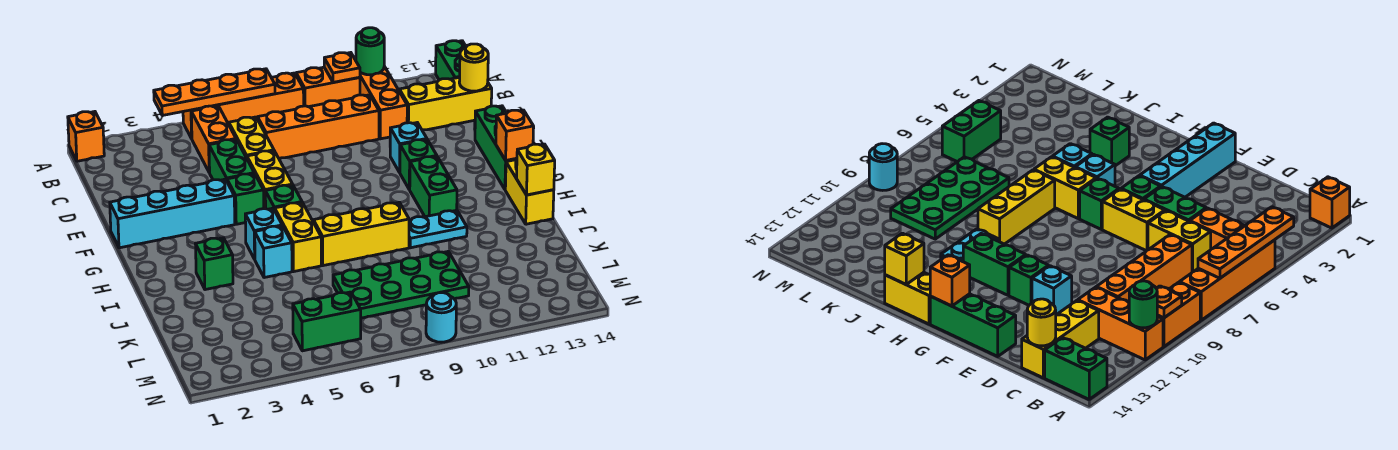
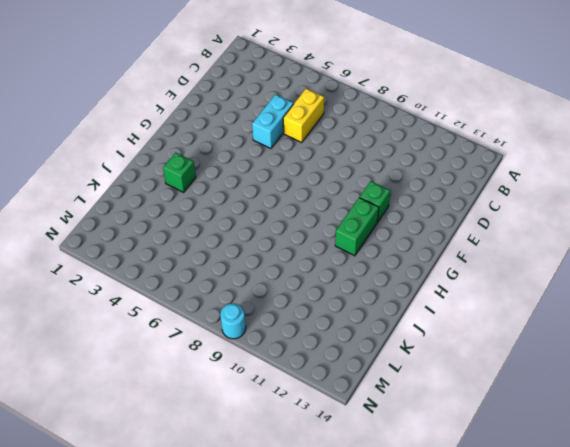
cyan 1x2 brick [252,95,294,149] -> green 1x2 brick [209,140,254,181]
none -> orange 1x1 brick [68,112,104,161]
none -> orange 1x4 brick [183,73,304,139]
none -> orange 1x2 brick [296,67,360,107]
none -> orange 1x3 brick [360,66,407,139]

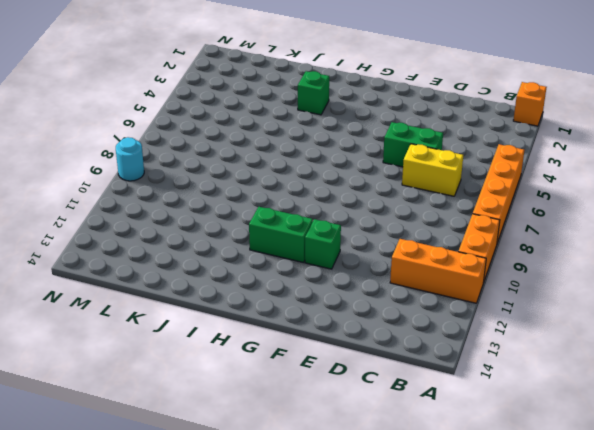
none -> green 1x2 brick [436,41,466,80]
none -> orange 1x2 brick [191,106,236,172]
none -> orange 1x4 brick [258,95,379,159]
none -> yellow 1x3 brick [399,77,492,130]

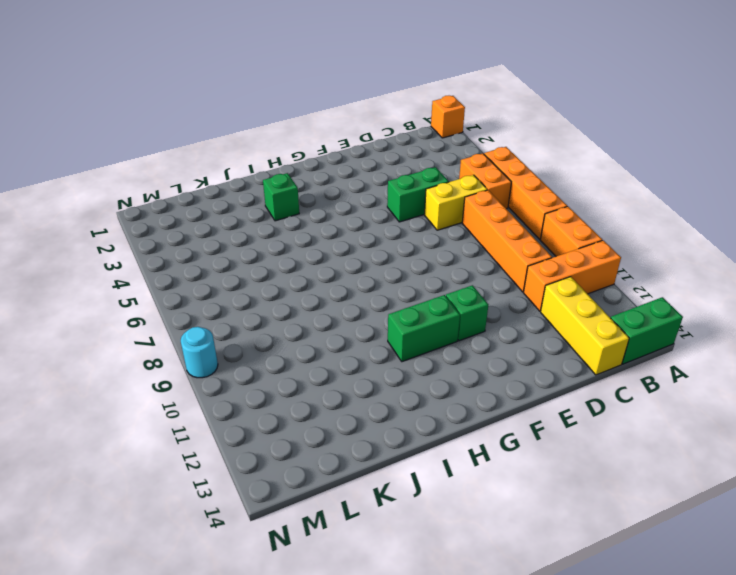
orange 1x2 brick [459,154,511,209] -> orange 1x2 brick turned to [191,106,236,172]
none -> yellow 1x2 brick [247,151,293,209]
none -> cyan 1x1 brick [390,123,427,172]
none -> green 1x3 brick [475,106,517,189]
none -> cyan 1x4 brick [110,179,235,248]

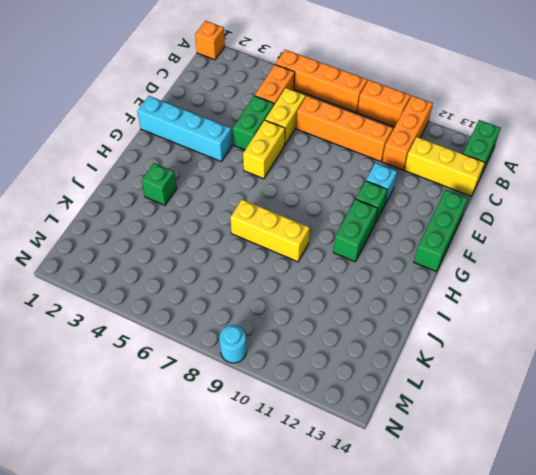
none -> green 1x1 brick [227,173,264,224]
none -> green 1x1 brick [265,185,302,210]
none -> cyan 1x1 brick [245,208,282,259]
none -> yellow 1x2 brick [275,202,321,271]

